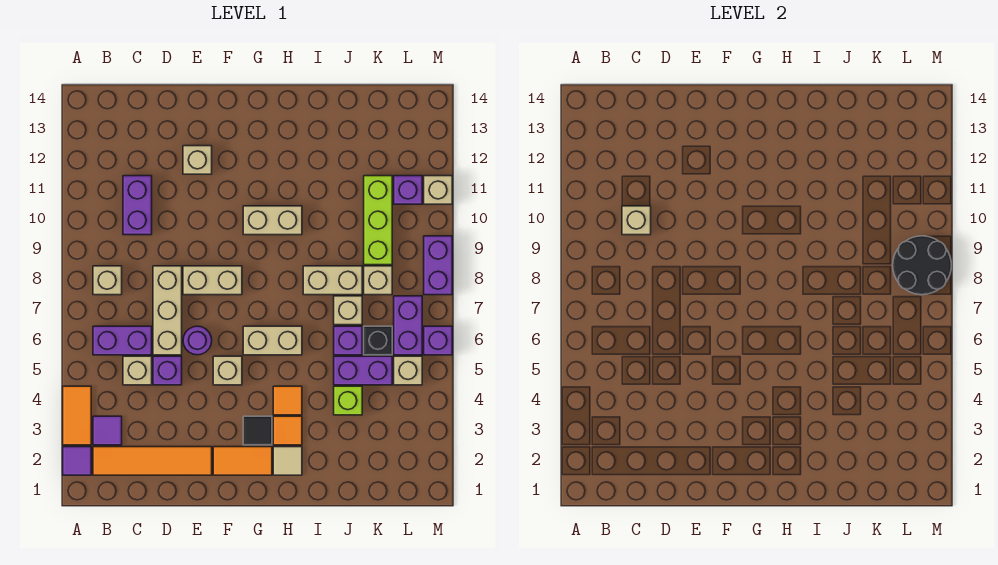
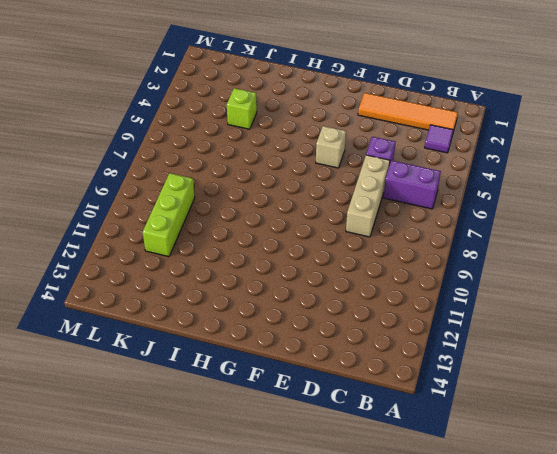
none -> purple 1x1 tile [63,447,91,475]
none -> orange 1x2 tile [63,386,91,445]
none -> tan 1x1 brick [93,266,122,295]
none -> tan 1x1 brick [123,356,152,385]

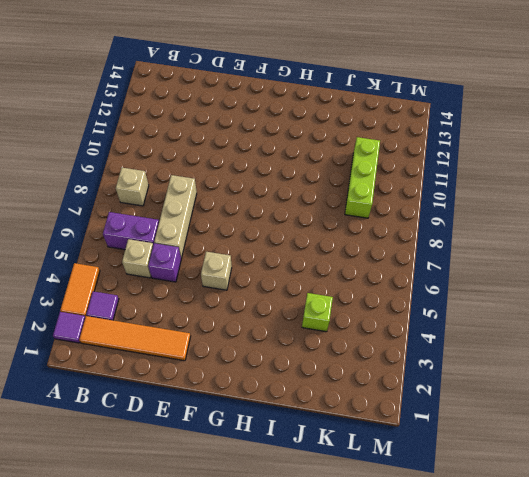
none -> purple 1x2 brick [123,176,152,235]
none -> purple 1x1 round brick [183,326,212,355]
none -> tan 1x2 brick [183,266,242,295]
none -> tan 1x1 brick [183,146,212,174]

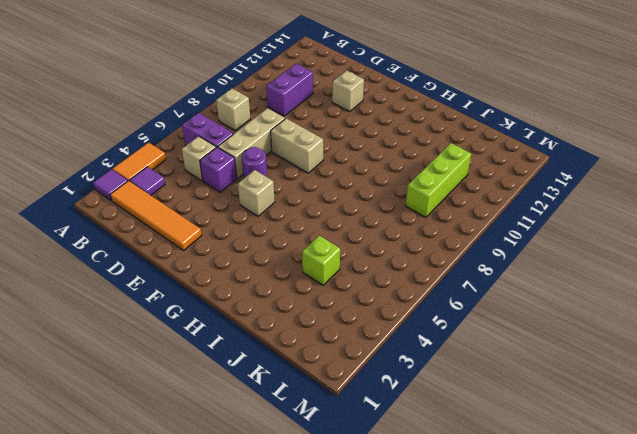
none -> orange 1x2 tile [213,447,272,475]
none -> black 1x1 tile [243,416,272,445]
none -> tan 1x2 brick [243,326,302,355]
none -> tan 1x2 brick [243,206,302,235]

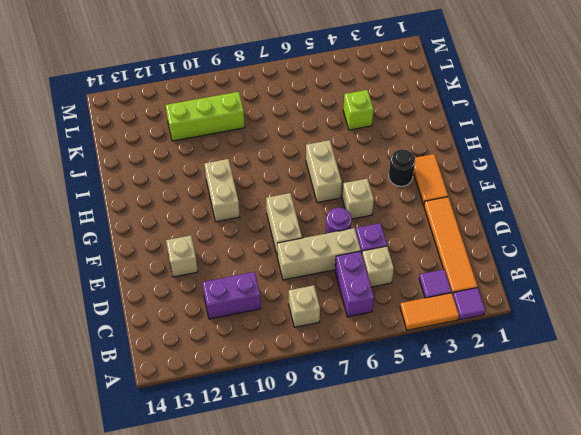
black 1x1 round brick [389,149,415,186] -> black 1x1 tile [243,416,272,445]
none -> tan 1x1 tile [273,447,302,475]
none -> orange 1x1 tile [273,416,302,445]
none -> orange 1x1 tile [273,386,302,415]
none -> tan 1x2 brick [303,266,362,295]

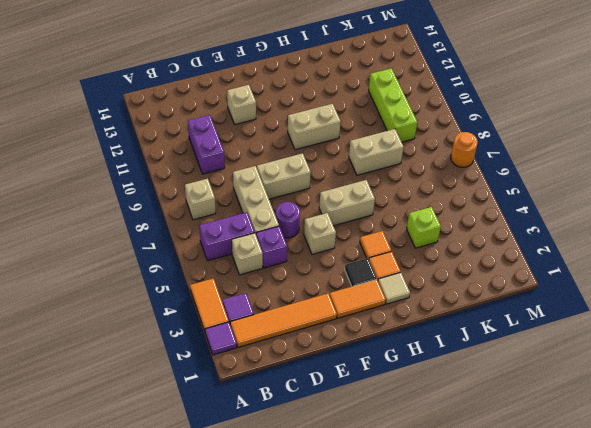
orange 1x1 round brick [451,132,478,167] -> none
none -> purple 1x2 brick [334,356,392,385]
none -> purple 1x1 brick [334,326,362,355]
none -> tan 1x1 brick [334,296,362,325]
none -> black 1x1 brick [364,326,392,355]

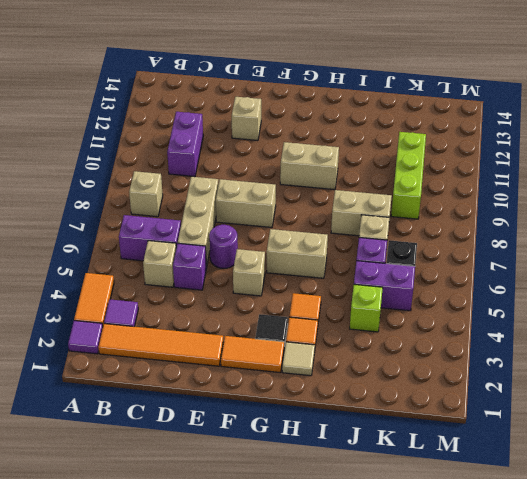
none -> tan 1x1 brick [364,266,392,295]
none -> tan 1x1 brick [394,356,422,385]
none -> purple 1x2 brick [394,296,422,355]
none -> purple 1x1 brick [394,176,422,204]

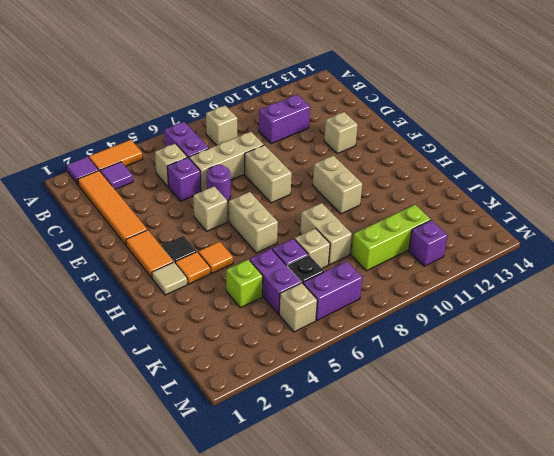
none -> tan 1x1 brick [364,266,392,295]
none -> purple 1x1 brick [424,326,452,355]
none -> purple 1x2 brick [424,236,452,295]
none -> tan 1x1 brick [424,176,452,204]

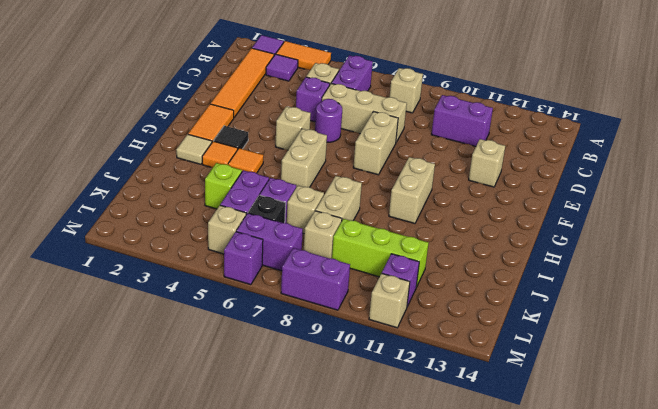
none -> tan 1x1 brick [622,206,651,235]
none -> black 2x2 round brick [893,236,951,295]

